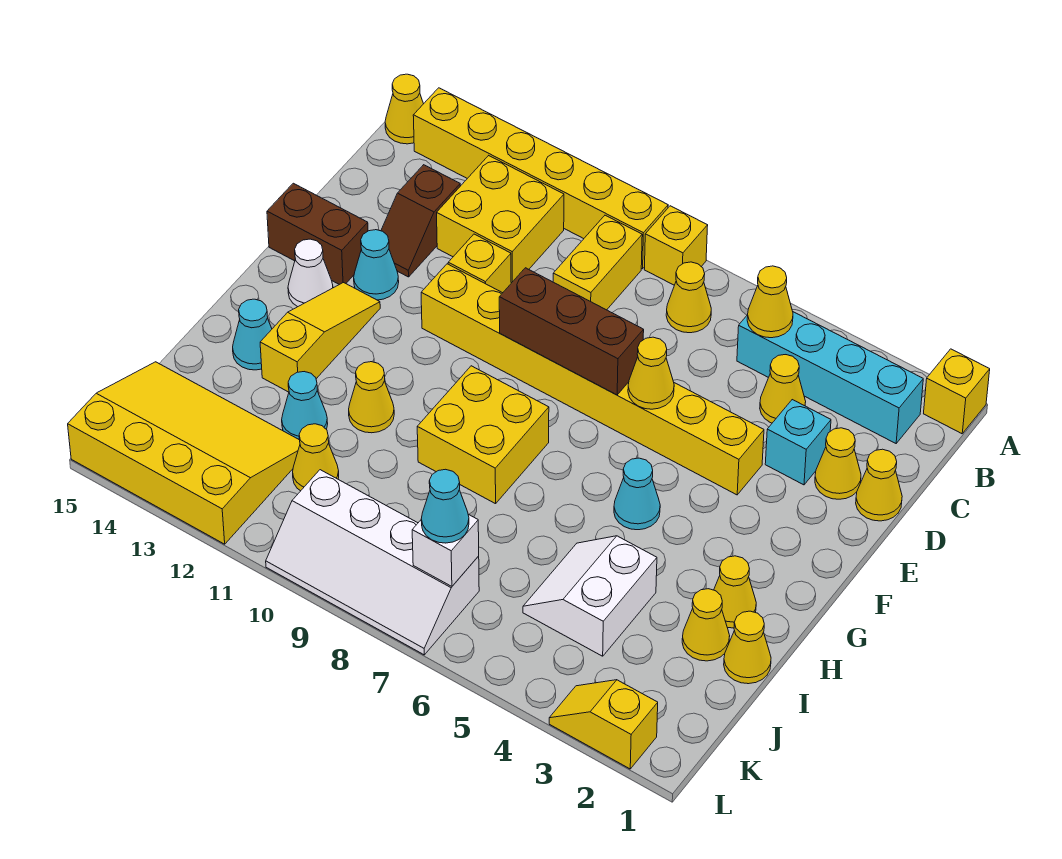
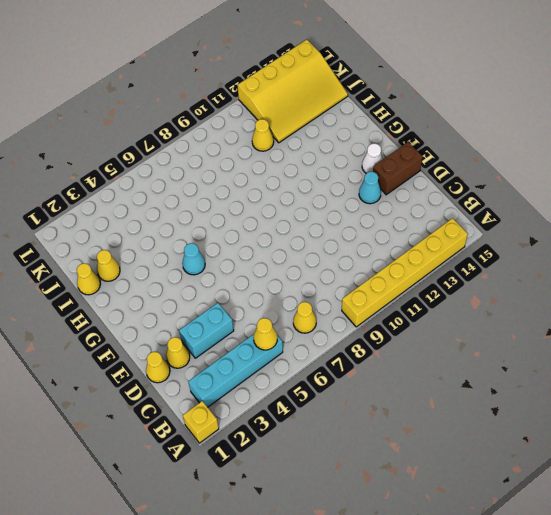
cyan 1x2 brick [179,303,234,358] -> cyan 1x1 brick [765,400,831,485]
none -> yellow 1x1 brick [644,206,708,285]
none -> yellow 1x1 cone [385,74,423,144]
none -> yellow 1x2 brick [553,215,642,310]
none -> yellow 2x2 brick [437,156,564,283]

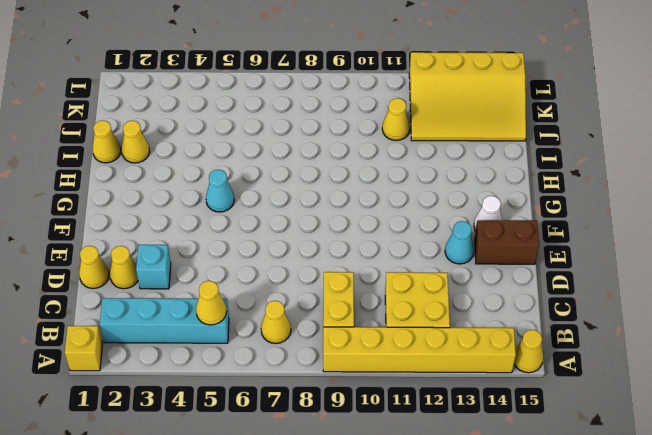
none -> yellow 1x1 brick [644,206,708,285]
none -> yellow 1x1 cone [760,355,806,423]
none -> brown 1x2 slope [381,165,460,277]
none -> yellow 1x1 brick [448,234,511,293]

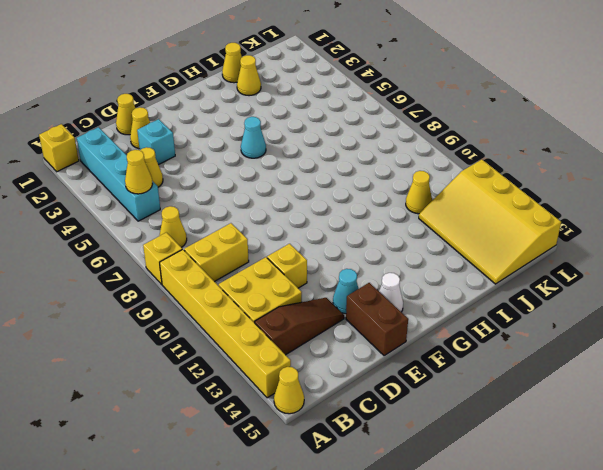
brown 1x3 slope [255,298,344,355] -> brown 1x2 slope [381,165,460,277]
none -> yellow 1x8 brick [421,264,764,495]
none -> yellow 1x3 slope [260,283,380,392]
none -> yellow 2x2 brick [417,366,549,504]
none -> yellow 1x1 cone [714,556,756,628]

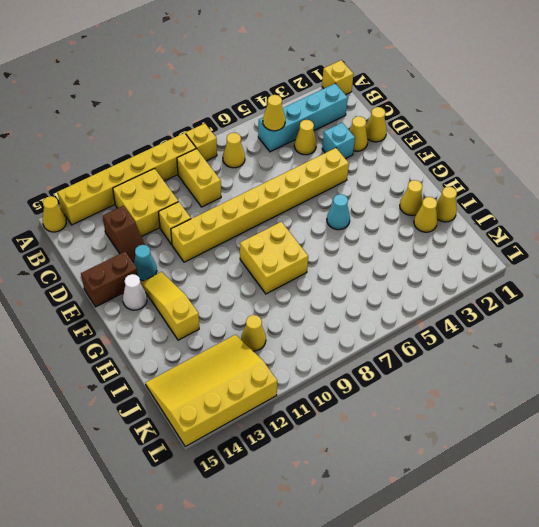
none -> yellow 1x1 cone [349,362,394,433]
none -> cyan 1x1 cone [233,299,272,370]
none -> white 2x2 slope [523,536,657,656]
none -> cyan 1x1 cone [282,372,328,439]

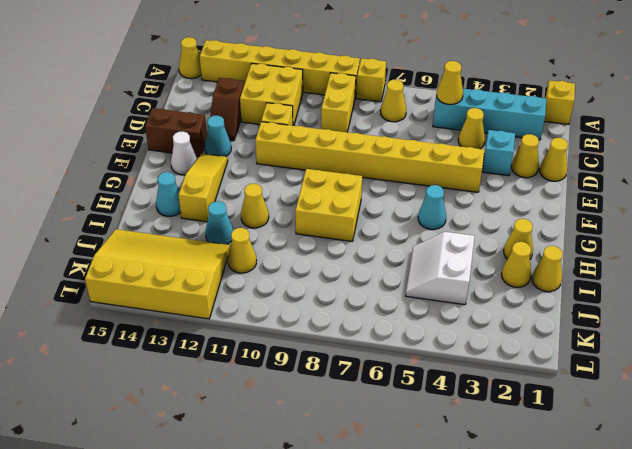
none -> white 2x4 slope [266,470,479,655]
none -> yellow 1x2 slope [549,680,658,769]
none -> yellow 1x1 cone [628,337,674,409]
none -> brown 1x3 brick [499,268,644,395]

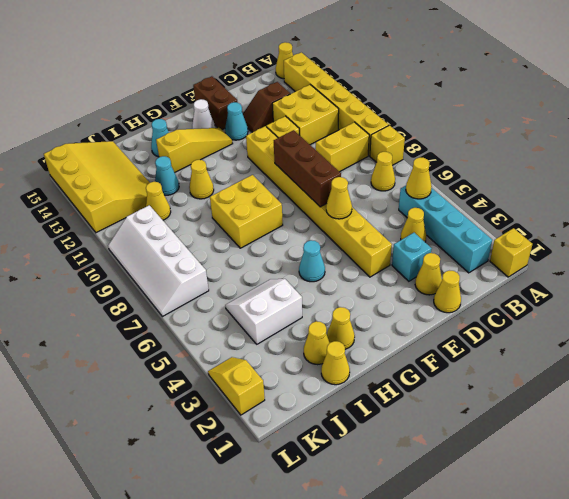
none -> white 1x1 brick [412,514,479,586]
none -> cyan 1x1 cone [421,469,469,543]

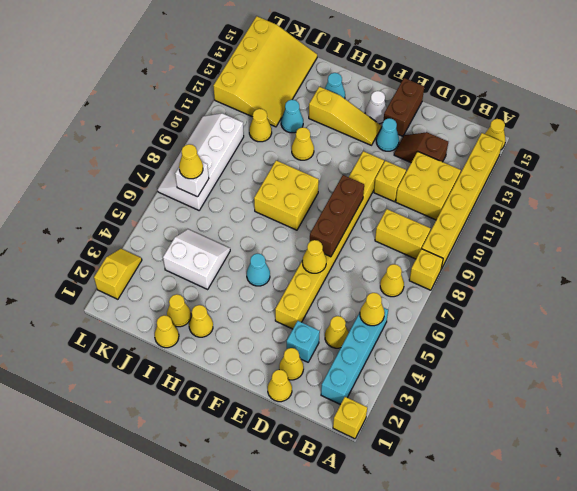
yellow 1x1 cone [179,144,203,179] -> cyan 1x1 cone [421,469,469,543]

